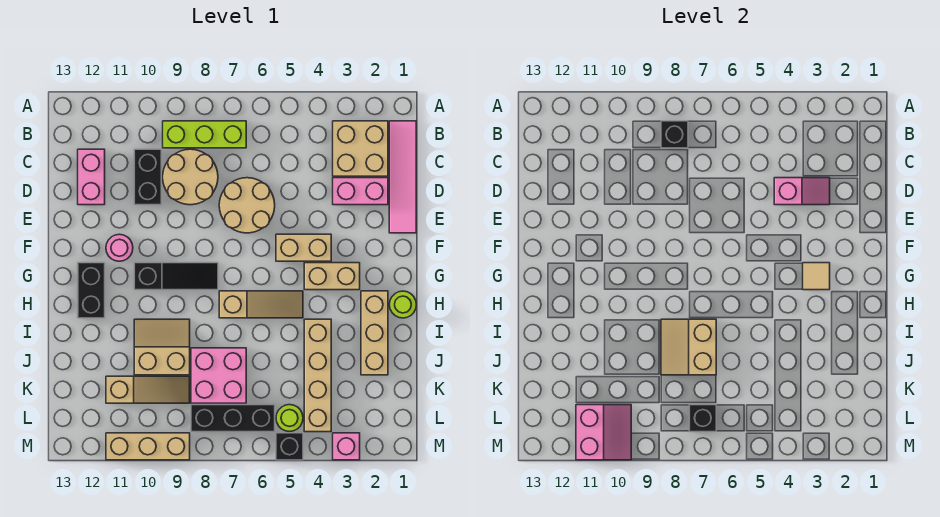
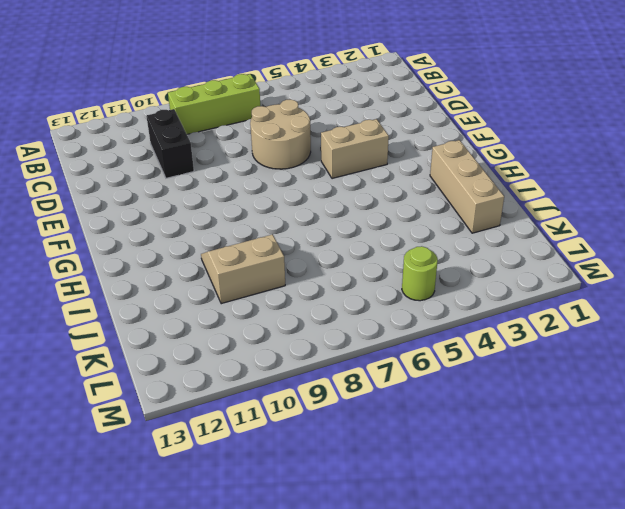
none -> pink 1x4 tile [389,121,416,233]
none -> tan 2x2 brick [333,121,388,176]
none -> tan 2x2 round brick [163,149,218,205]
none -> pink 1x2 brick [78,149,105,205]

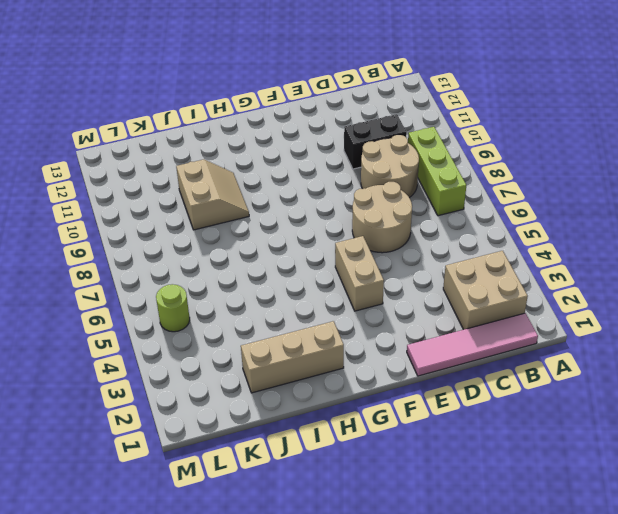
none -> pink 1x2 brick [78,149,105,205]
none -> pink 1x2 brick [333,178,388,205]
none -> pink 1x1 round brick [106,234,133,261]
none -> tan 1x2 brick [304,263,360,290]

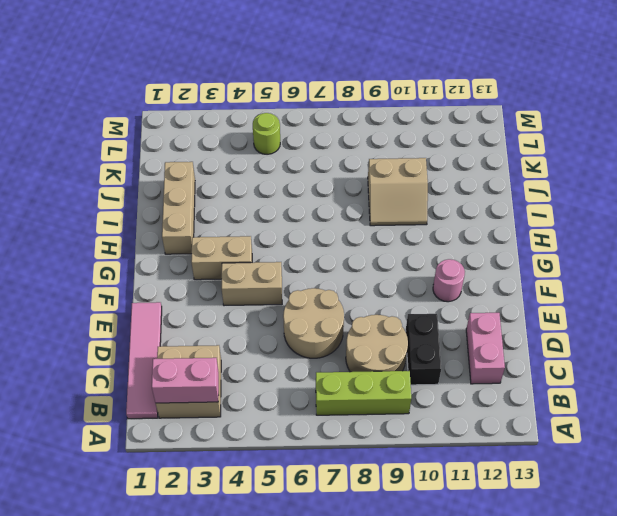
pink 1x2 brick [152,358,219,403] -> pink 1x2 brick moved to [333,178,388,205]
none -> black 1x3 slope [134,263,218,290]
none -> black 1x2 brick [78,263,105,318]
none -> lime 1x1 round brick [390,291,416,318]
none -> tan 1x3 slope [219,291,303,318]

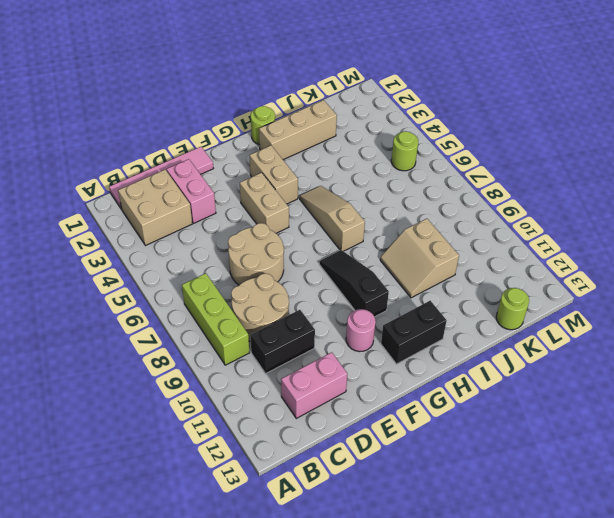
lime 1x1 round brick [496,288,529,330] -> none
none -> tan 1x4 brick [304,319,331,432]
none -> pink 2x2 brick [191,348,246,403]
none -> tan 1x3 slope [106,376,190,403]
none -> black 1x3 brick [191,405,275,432]

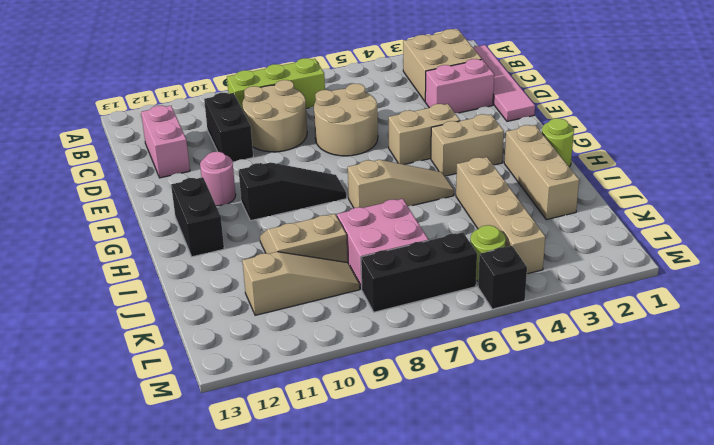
none -> pink 1x1 brick [333,433,360,460]
none -> tan 1x3 brick [106,433,190,460]
none -> black 1x1 brick [661,121,688,148]
none -> pink 1x2 slope [774,178,830,205]

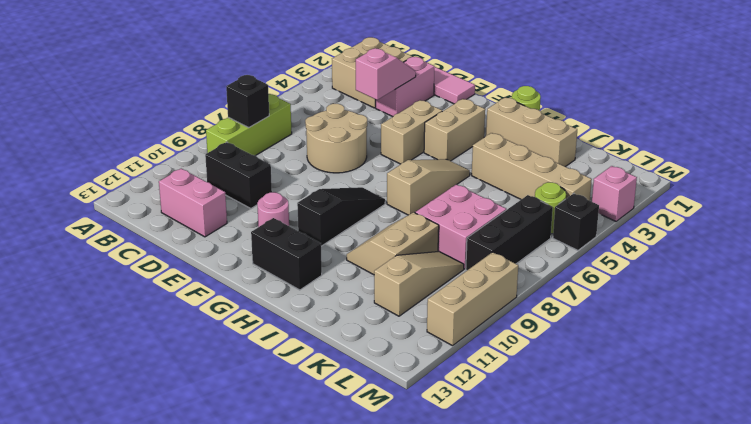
none -> tan 2x2 round brick [163,149,218,205]
none -> tan 1x1 tile [803,263,830,290]
none -> tan 2x2 slope [661,319,716,375]
none -> black 1x1 brick [689,405,716,432]

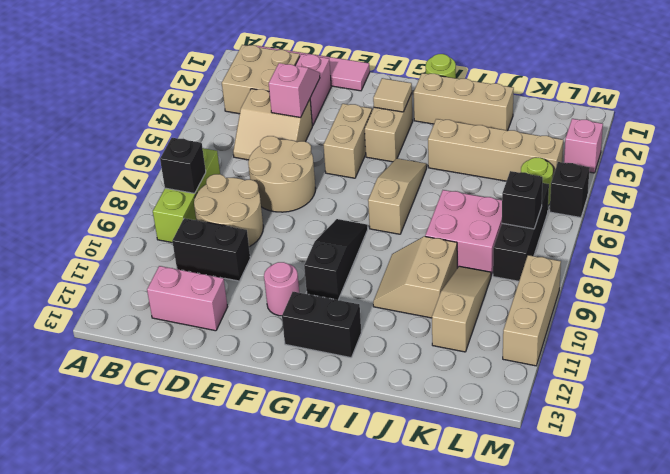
tan 2x2 slope [233,89,312,160] -> tan 2x2 slope moved to [661,319,716,375]
none -> pink 2x2 slope [576,405,631,460]

